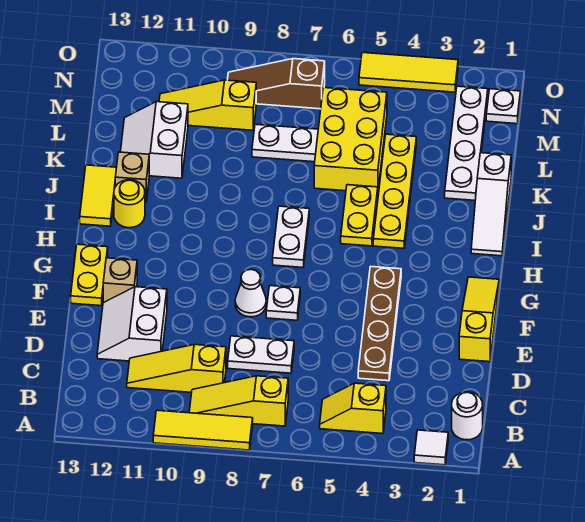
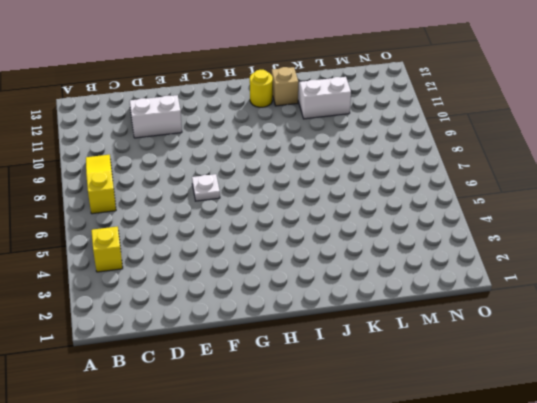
none -> white 1x1 tile [414,430,448,465]
none -> yellow 1x3 tile [153,410,253,450]
none -> white 1x1 round brick [452,392,483,440]

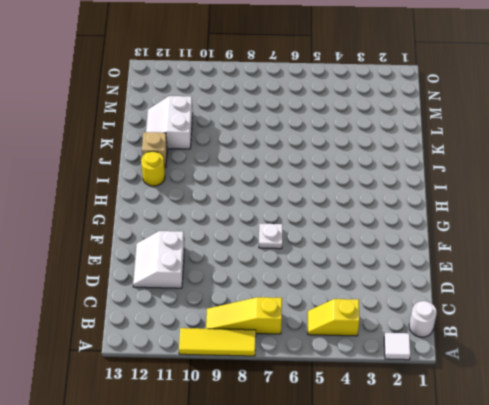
none -> yellow 1x3 slope [127,345,226,392]
none -> brown 1x4 plate [358,267,401,381]
none -> white 1x2 plate [228,336,294,373]

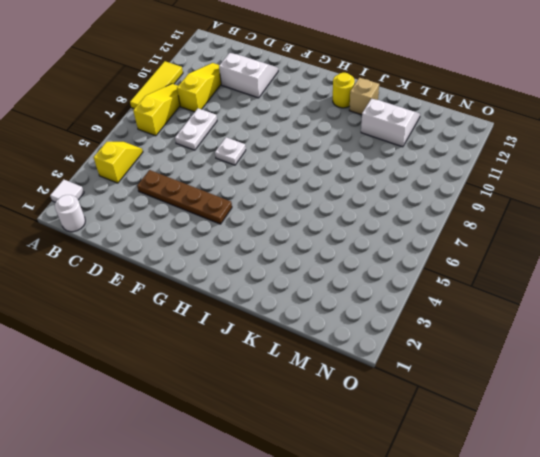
none -> yellow 1x3 slope [459,277,499,362]
none -> white 1x1 cone [235,269,266,317]
none -> tan 1x1 brick [103,258,137,303]

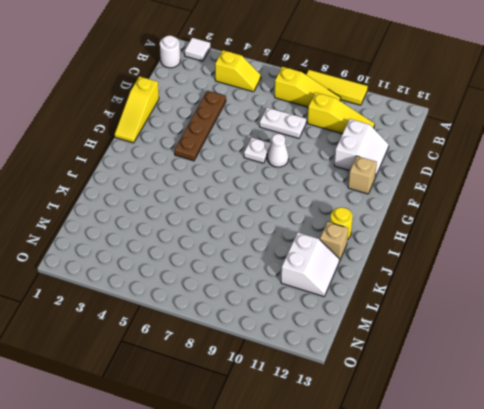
none -> yellow 1x2 plate [71,244,108,306]
none -> white 1x2 plate [273,206,309,268]
none -> white 1x3 slope [471,153,511,256]

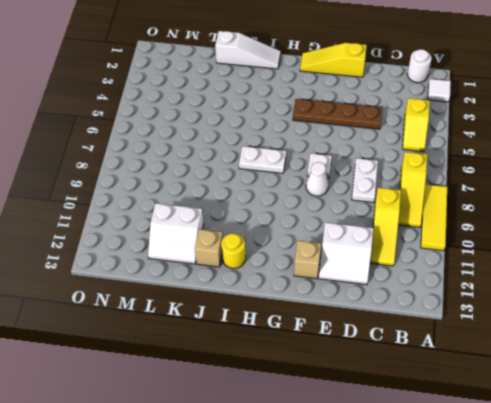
none -> yellow 1x2 plate [71,244,108,306]
none -> yellow 1x4 plate [373,134,416,248]
none -> yellow 1x2 plate [341,185,378,246]

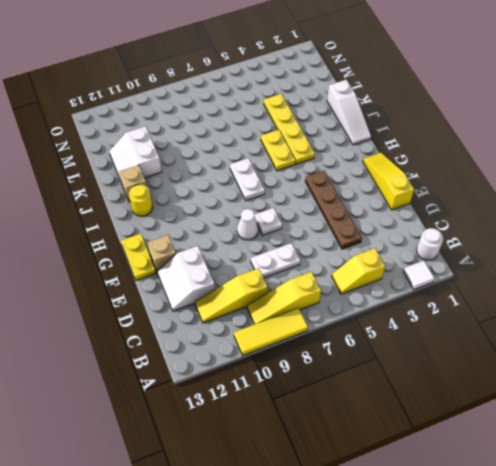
none -> yellow 1x2 tile [80,165,117,226]
none -> white 1x4 plate [445,86,488,200]
none -> yellow 2x3 brick [314,88,387,191]

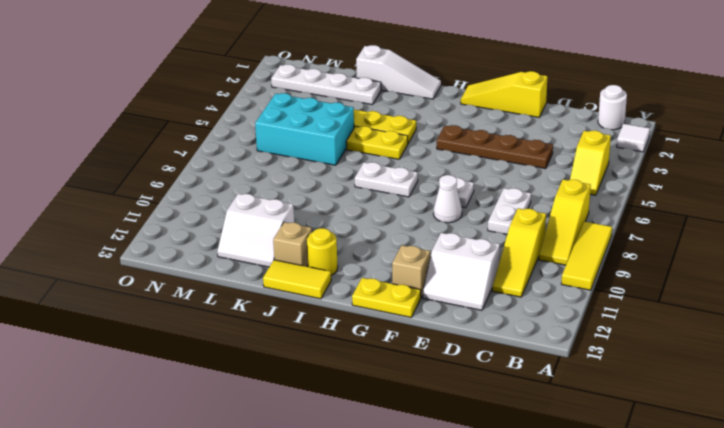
cyan 2x3 brick [255,93,354,165] -> yellow 2x3 brick [314,88,387,191]
none -> white 1x2 plate [252,124,318,162]
none -> yellow 1x3 slope [159,80,256,130]
none -> white 1x1 plate [486,89,520,124]

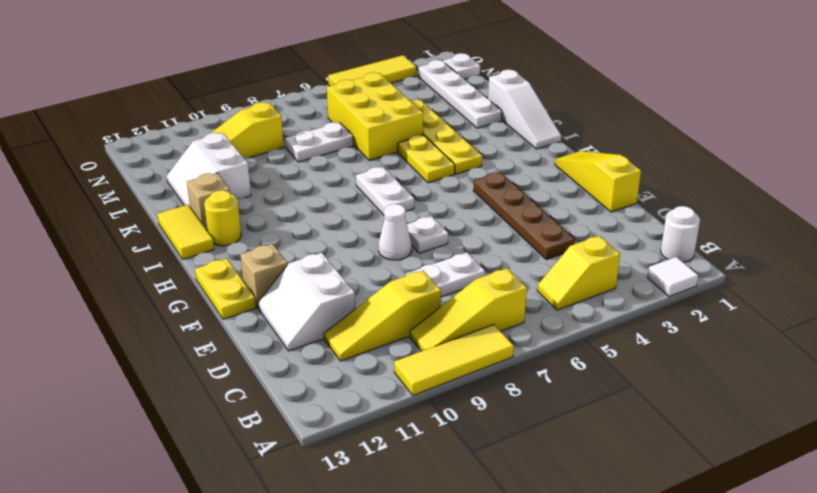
none -> brown 1x3 slope [228,59,325,109]

